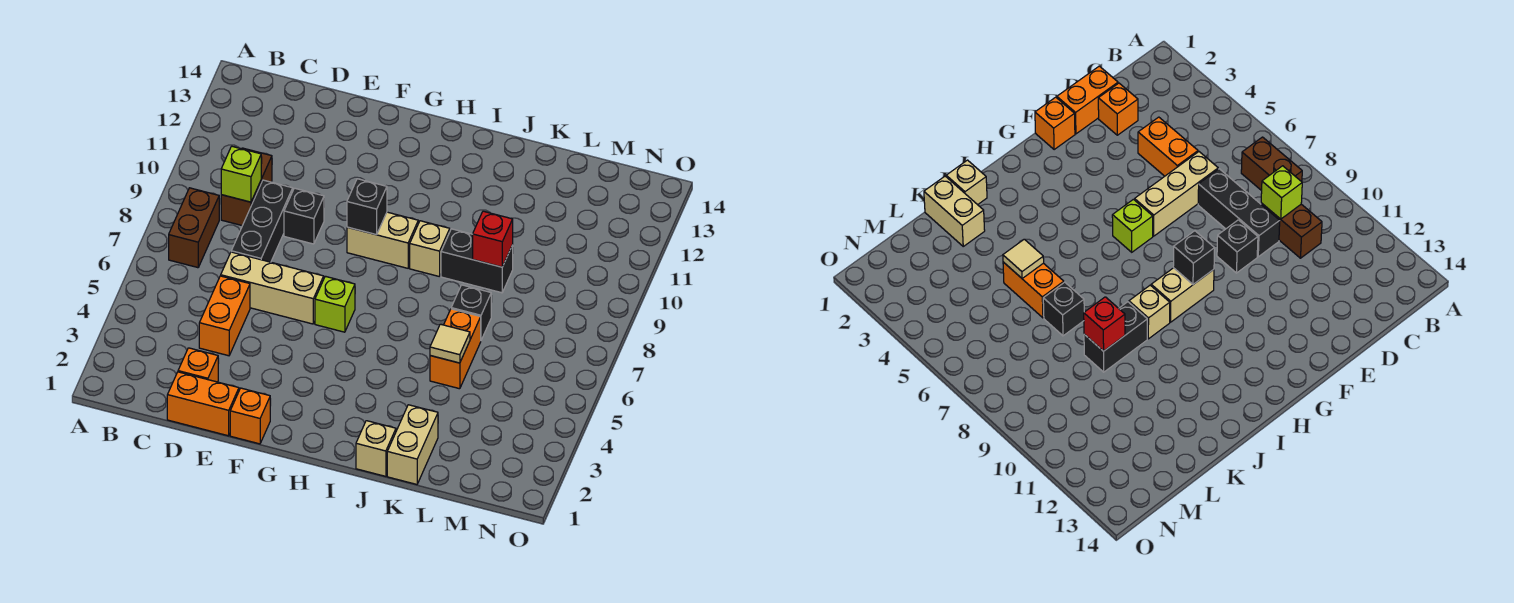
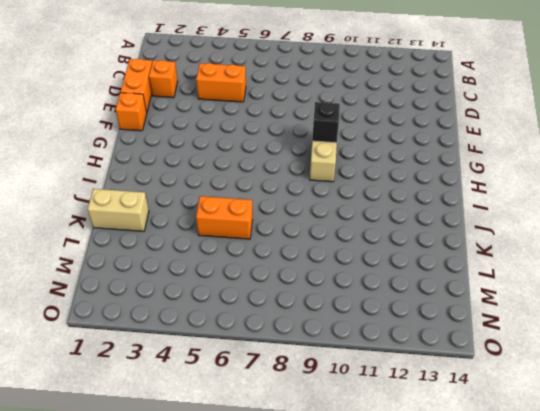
none -> brown 1x2 brick [169,188,219,268]
none -> brown 1x2 brick [221,148,272,226]
none -> tan 1x3 brick [221,252,324,324]

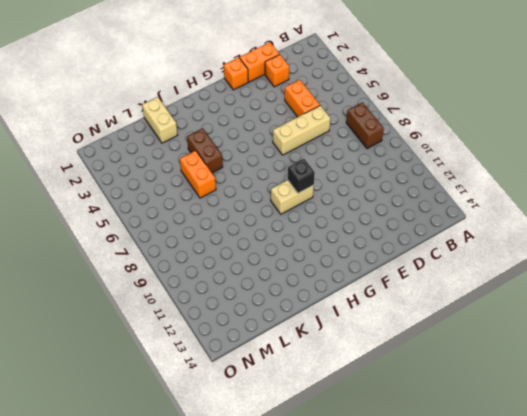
brown 1x2 brick [187,128,223,173] -> brown 1x2 brick moved to [221,148,272,226]
none -> black 1x3 brick [231,180,293,262]
none -> black 1x1 brick [284,188,324,244]
none -> lime 1x1 brick [315,276,355,332]

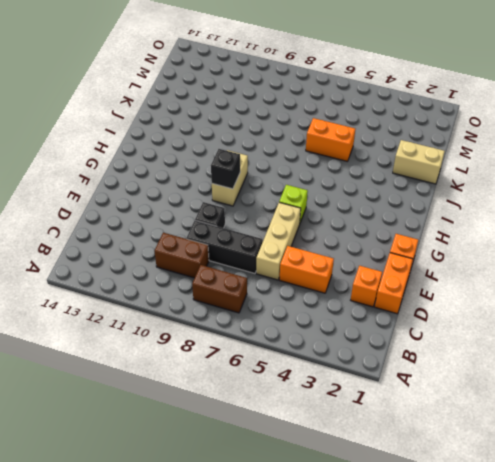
none -> tan 1x1 brick [410,221,450,277]
none -> tan 1x1 brick [356,421,396,476]
none -> black 1x2 brick [441,229,513,293]

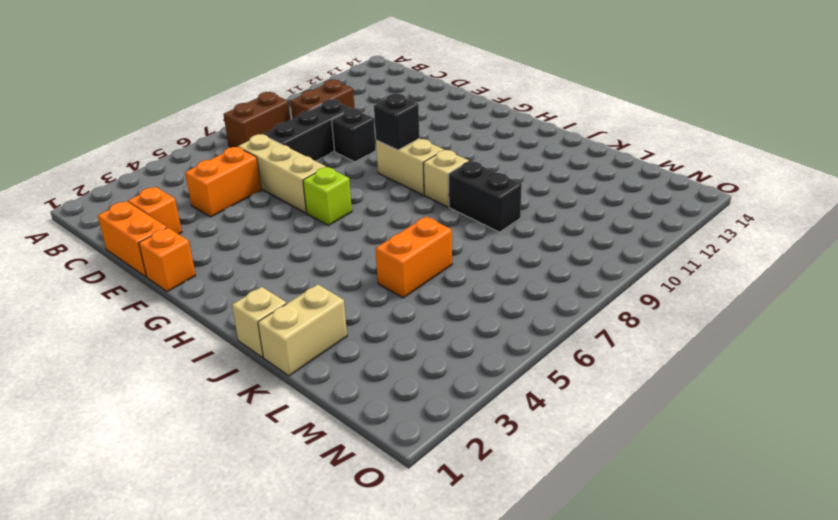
none -> black 1x1 brick [451,285,491,340]
none -> lime 1x1 brick [221,146,261,202]
none -> tan 1x1 tile [430,324,470,363]

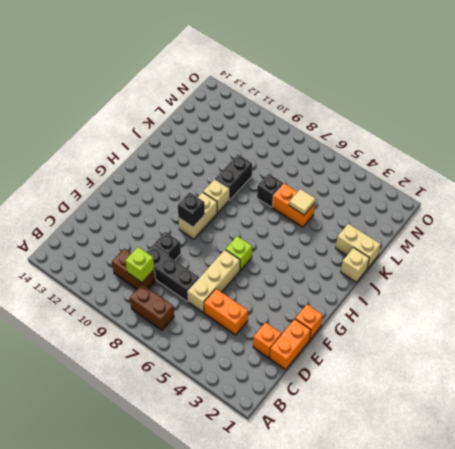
none -> red 1x1 brick [473,211,513,267]

